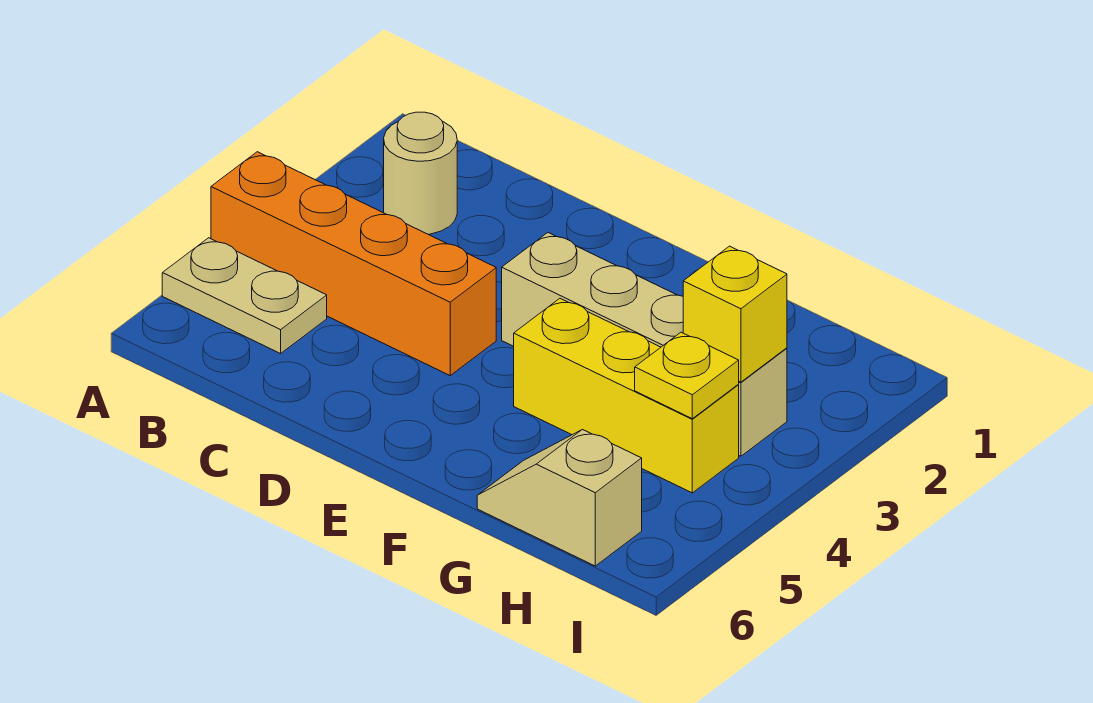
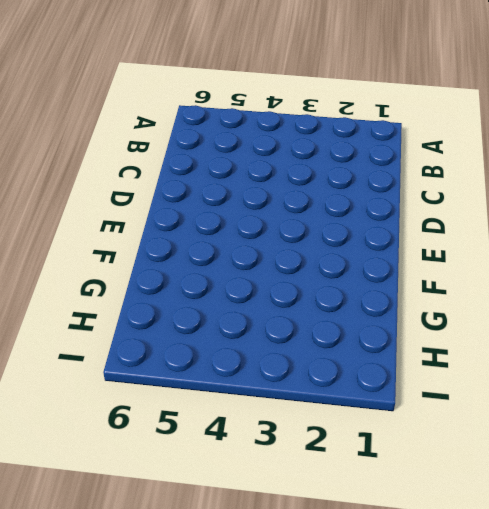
none -> orange 1x4 brick [211,152,496,375]
none -> tan 1x2 plate [162,238,327,354]

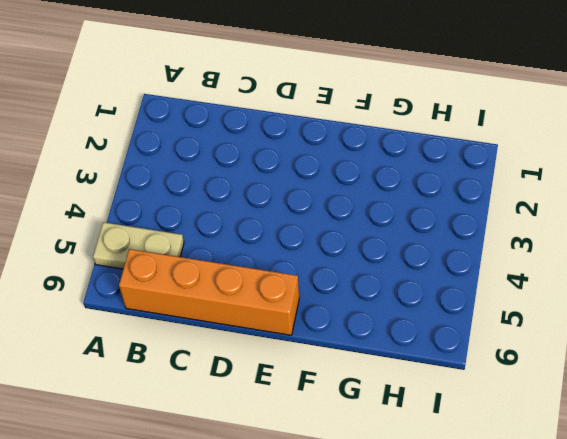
orange 1x4 brick [119,249,299,335] -> orange 1x4 brick moved to [211,152,496,375]
none -> tan 1x1 round brick [384,112,457,234]
none -> tan 1x4 brick [502,233,787,456]

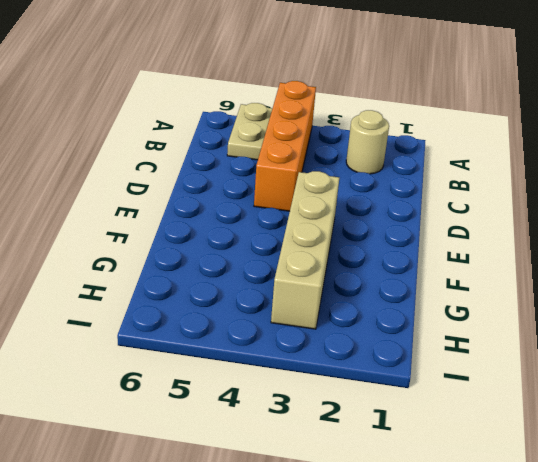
none -> yellow 1x3 brick [514,299,739,493]
none -> tan 1x2 slope [477,430,642,566]

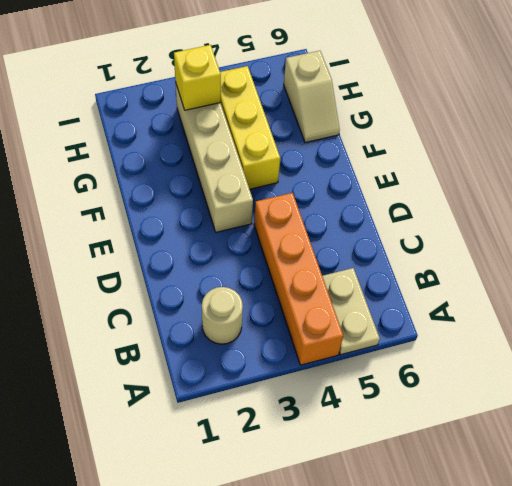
none -> yellow 1x1 plate [635,332,739,419]

